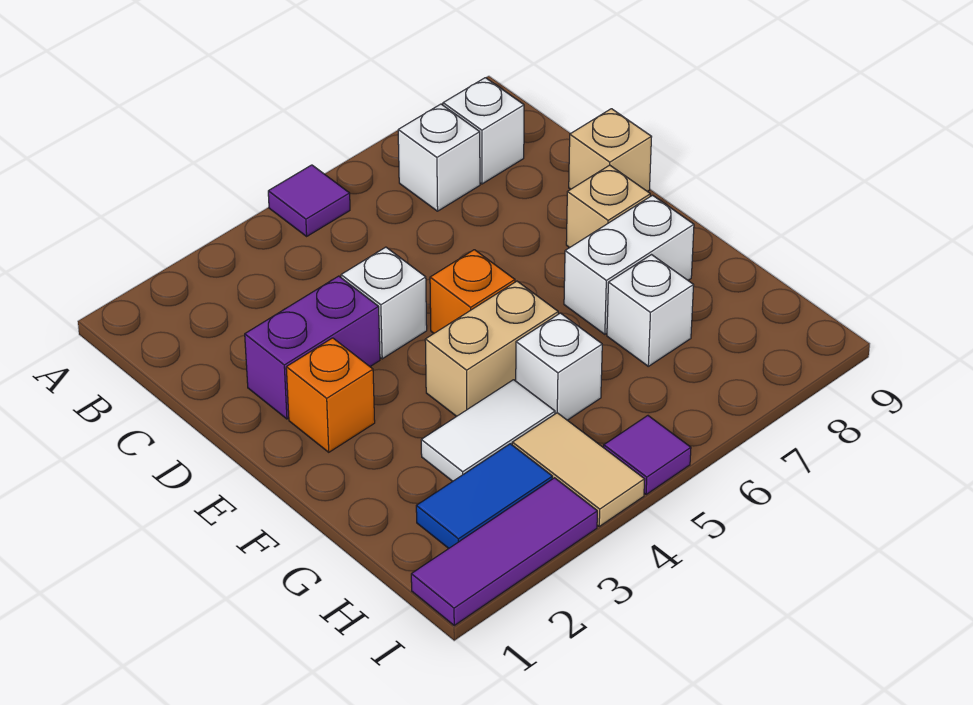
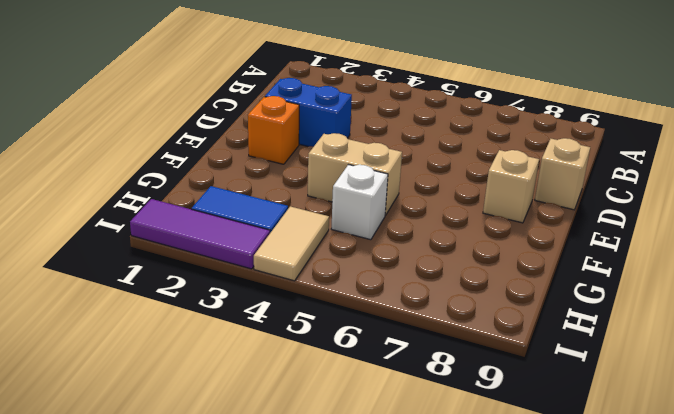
blue 1x2 brick [265,78,352,147] -> purple 1x2 brick [245,276,380,419]
none -> purple 1x1 tile [268,165,350,236]
none -> white 1x1 brick [398,104,480,211]
none -> white 1x1 brick [443,78,524,184]

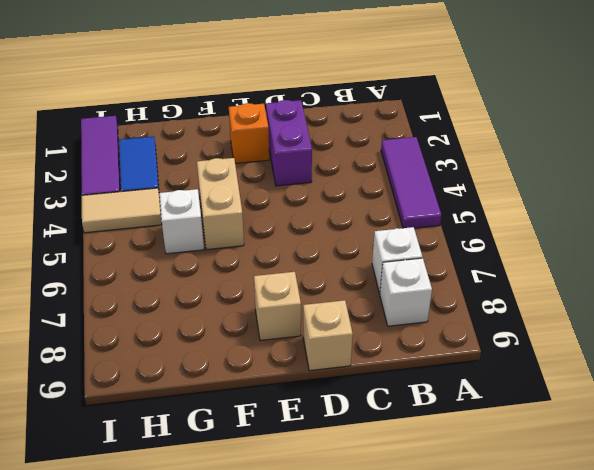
purple 1x3 tile [381,137,442,228] -> purple 1x1 tile [268,165,350,236]
none -> white 1x1 brick [341,247,427,359]
none -> orange 1x1 brick [430,250,515,333]
none -> white 1x2 brick [564,195,694,334]

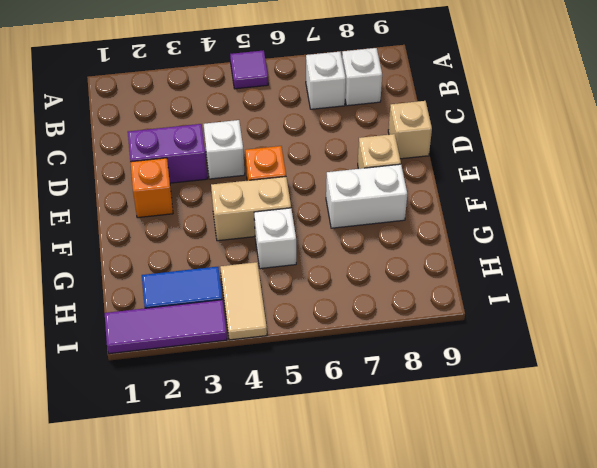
none -> white 1x2 tile [421,380,555,481]
none -> white 1x1 brick [607,255,694,366]
none -> purple 1x1 tile [604,416,691,495]

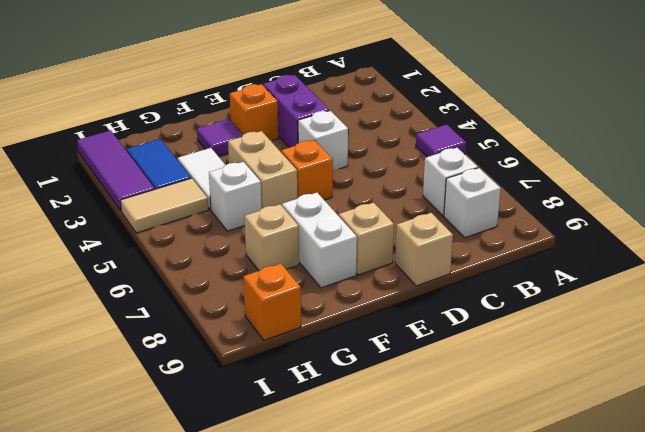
purple 1x1 tile [197,119,243,157] -> purple 1x1 tile moved to [604,416,691,495]
tan 1x1 brick [244,204,299,271] -> white 1x1 brick [607,255,694,366]
orange 1x1 brick [243,264,301,340] -> none

